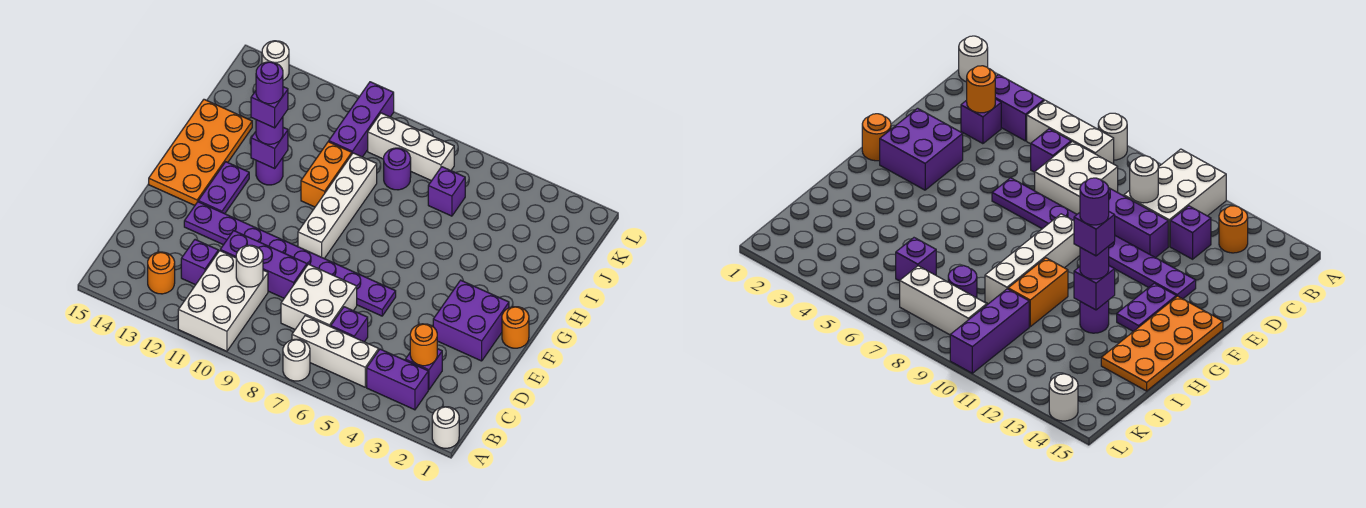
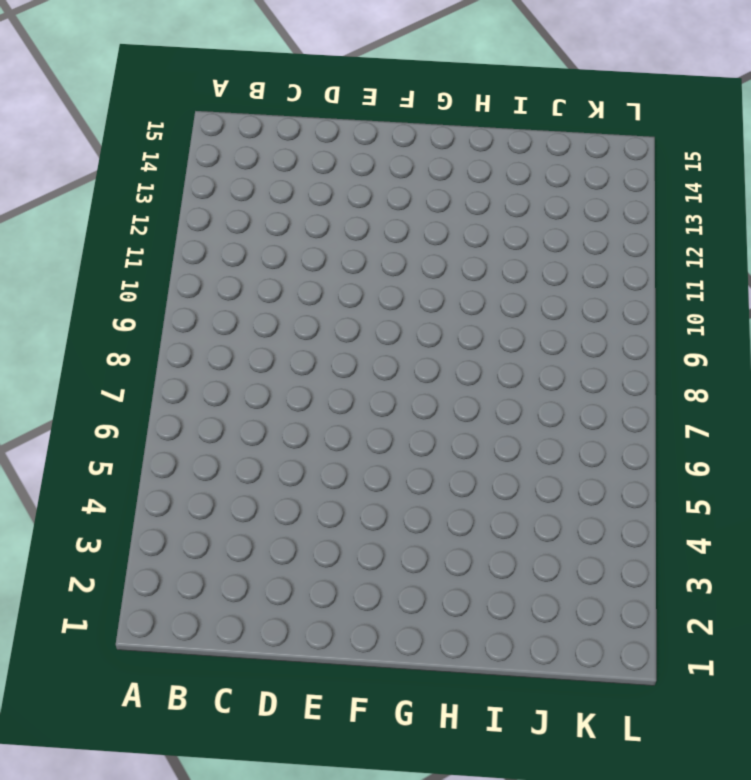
none -> white 1x1 round brick [432,407,459,448]
none -> white 1x1 round brick [283,339,310,381]
none -> white 2x3 brick [178,251,268,351]
none -> purple 1x2 brick [367,349,428,410]

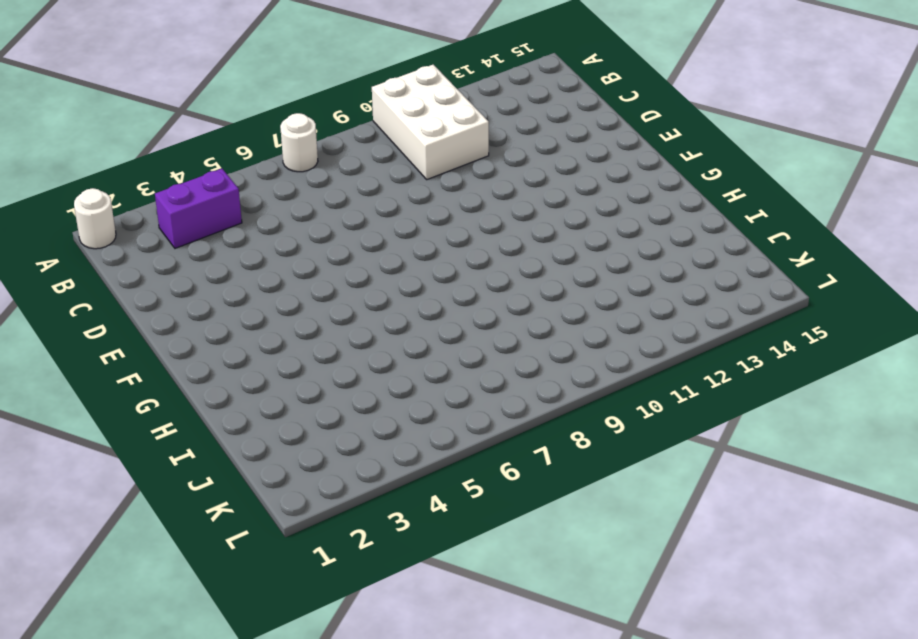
none -> white 1x3 brick [292,315,379,387]
none -> orange 1x1 round brick [148,252,175,294]
none -> purple 1x1 brick [405,349,442,390]
none -> purple 1x1 brick [331,307,368,342]

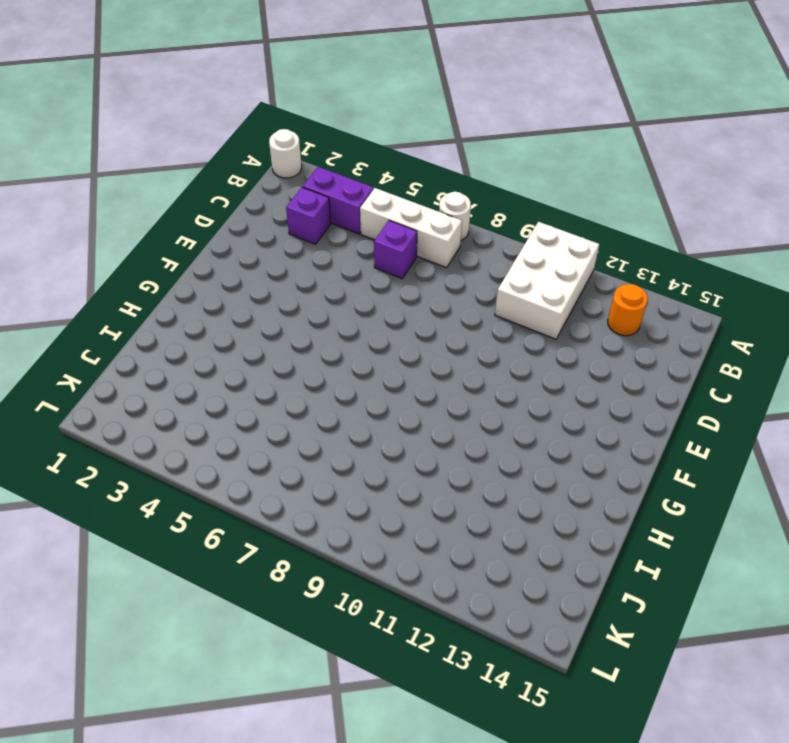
none -> white 2x2 brick [281,264,357,329]
none -> purple 1x1 brick [181,240,218,285]
none -> purple 1x3 brick [220,231,307,298]
none -> purple 2x2 brick [433,280,509,361]

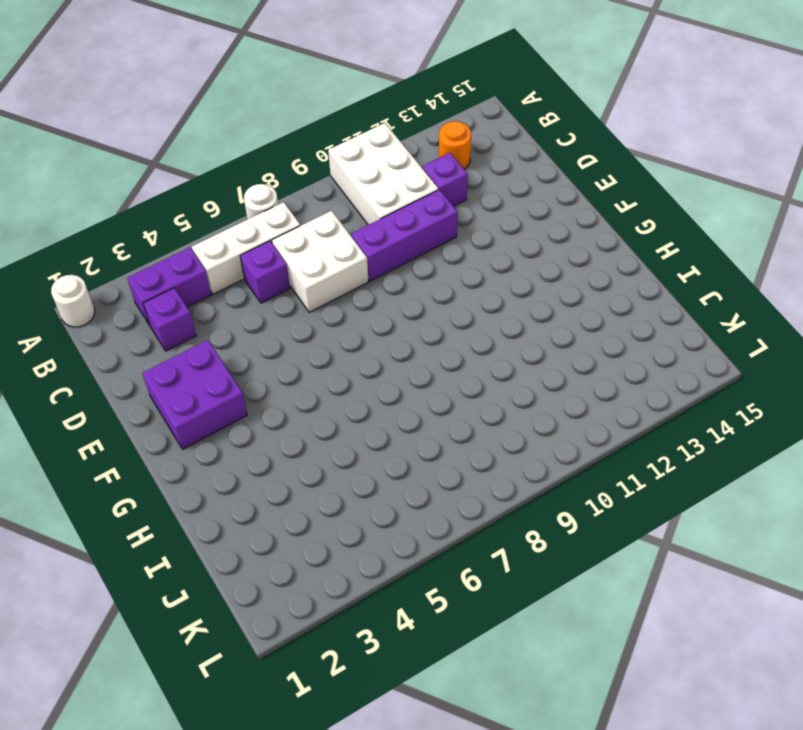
none -> purple 1x8 plate [184,202,396,316]
none -> orange 1x1 round brick [502,307,529,348]
none -> white 1x4 brick [298,153,377,259]
none -> purple 1x2 plate [198,162,249,214]

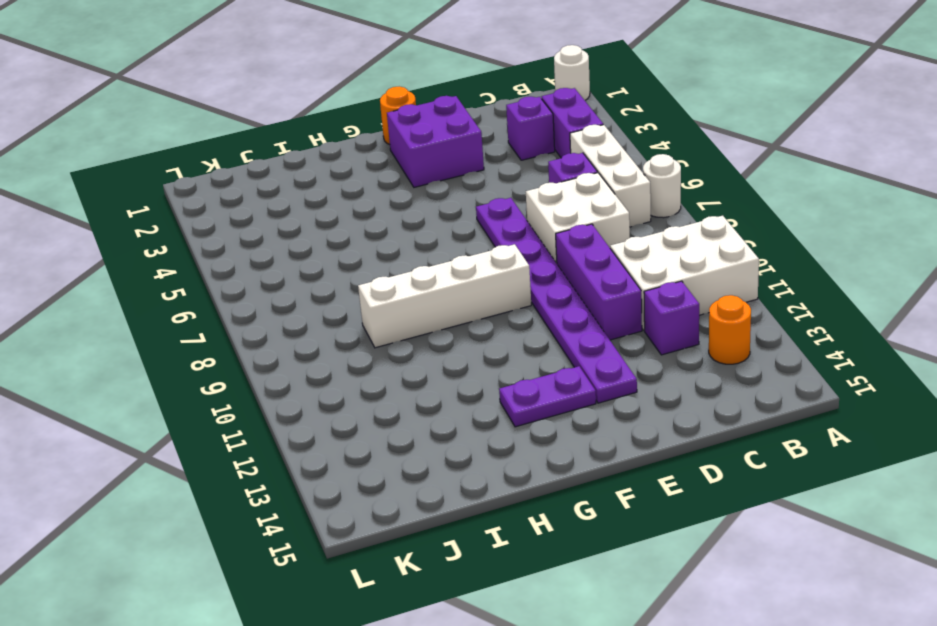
none -> orange 2x4 plate [149,99,252,205]
none -> orange 1x2 brick [301,142,352,207]
none -> purple 1x1 round brick [256,158,283,185]
none -> purple 1x1 brick [428,167,465,216]

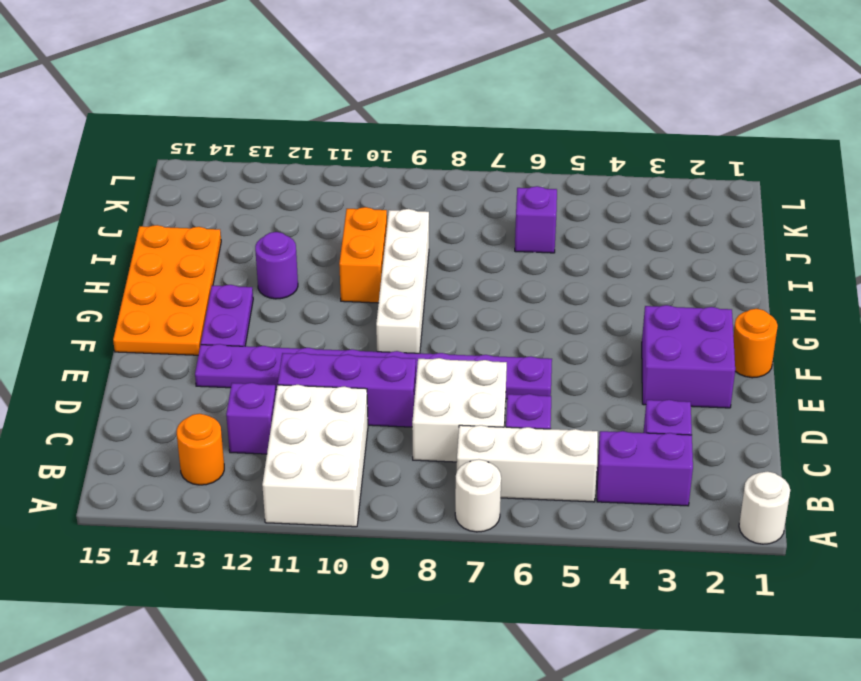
none -> purple 1x1 round brick [384,148,411,190]
none -> purple 1x3 brick [329,82,394,157]
none -> white 1x3 brick [368,113,454,181]
none -> white 1x1 round brick [262,41,289,80]

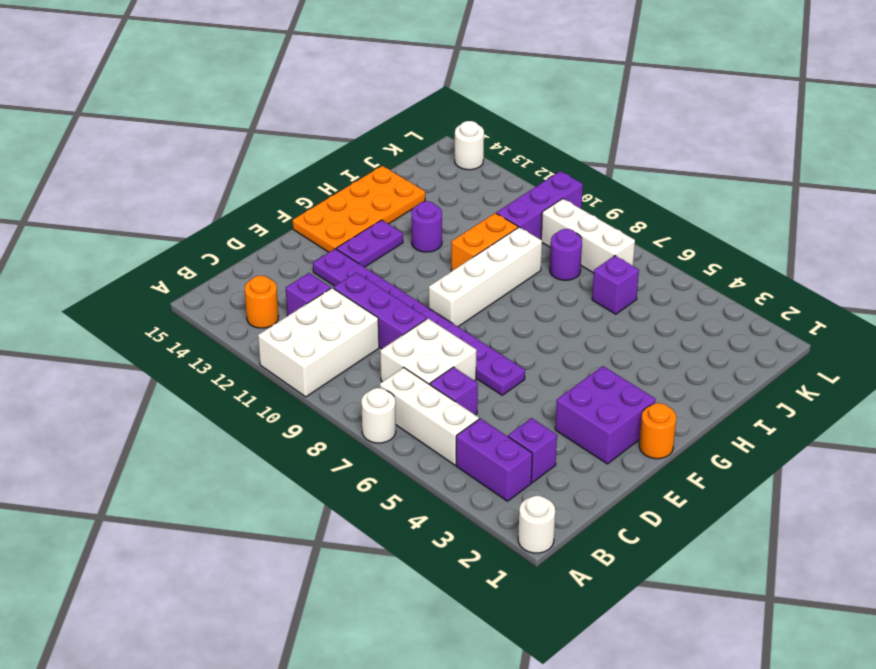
none -> orange 1x1 round brick [410,324,437,366]
none -> white 1x1 round brick [236,245,263,287]
none -> purple 1x1 brick [251,127,288,168]
none -> purple 1x1 round brick [256,117,283,144]

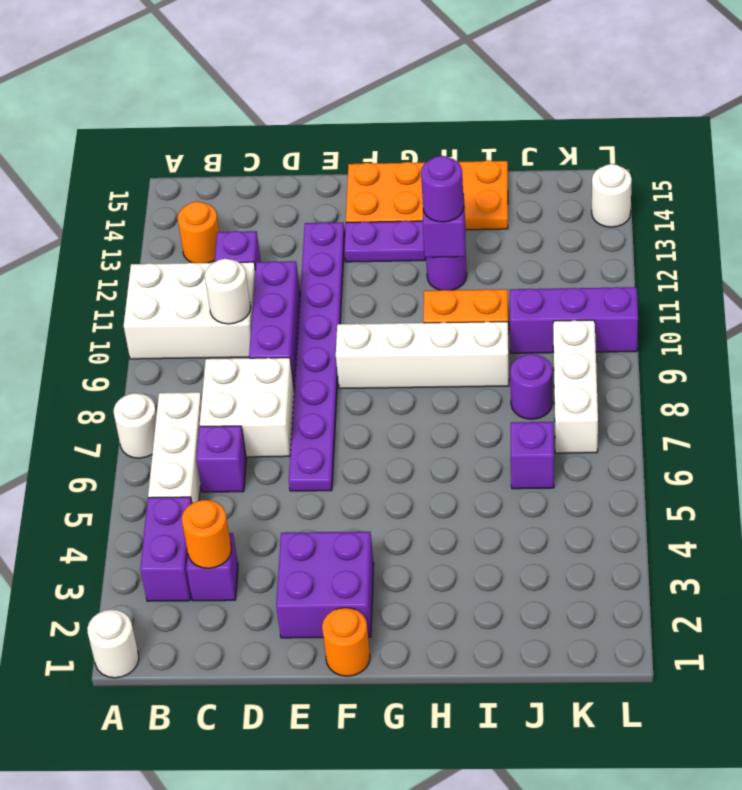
none -> purple 1x1 brick [251,87,288,128]
none -> purple 1x1 round brick [256,62,283,104]

